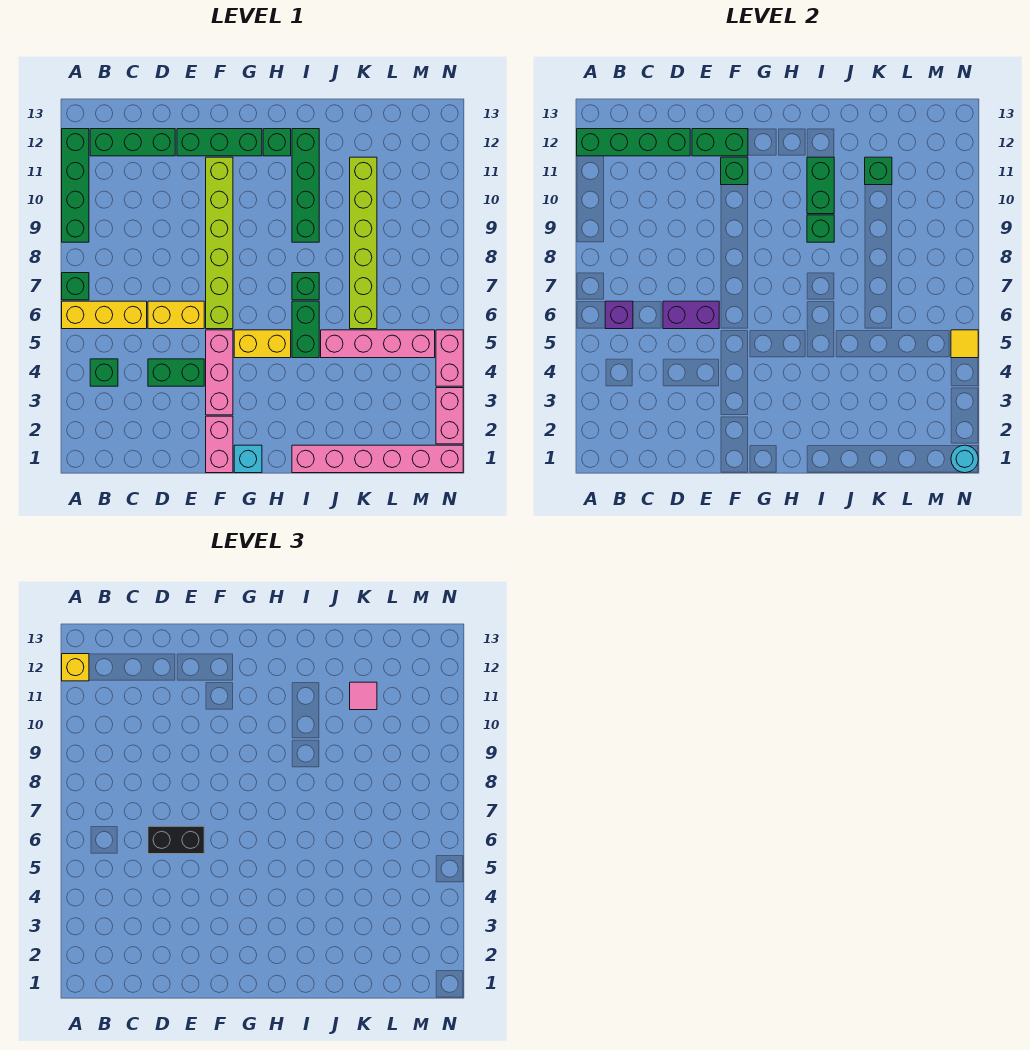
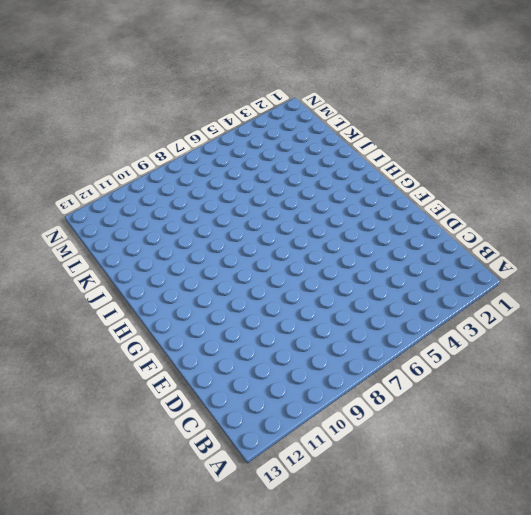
none -> yellow 1x3 brick [62,301,147,329]
none -> green 1x1 brick [62,273,89,300]
none -> green 1x4 brick [62,129,89,242]
none -> green 1x1 brick [90,359,118,386]

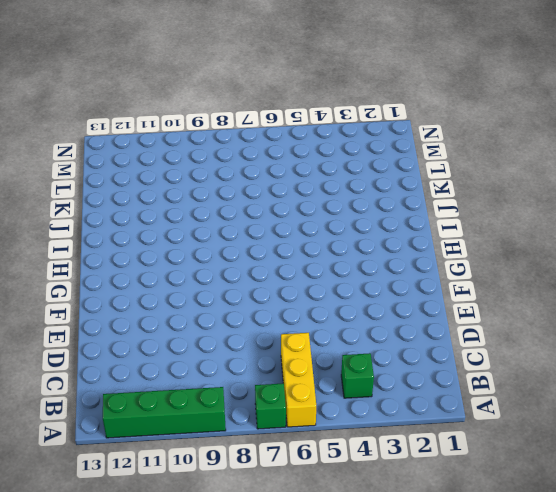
none -> green 1x3 brick [90,129,175,156]
none -> green 1x2 brick [148,359,204,386]
none -> yellow 1x2 brick [148,301,204,329]
none -> green 1x3 brick [177,129,262,156]

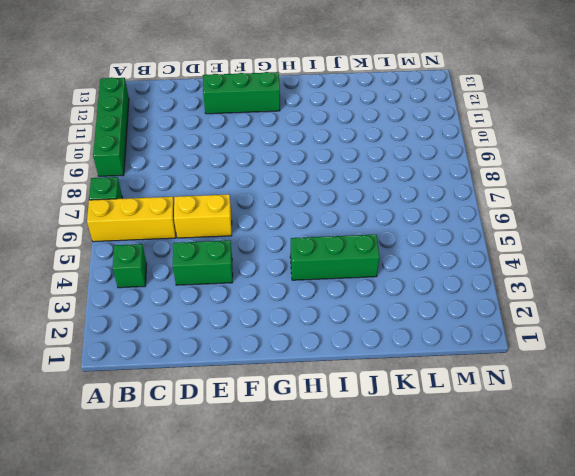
green 1x3 brick [290,235,380,280] -> green 1x3 brick moved to [90,129,175,156]
none -> pink 1x2 brick [206,416,233,473]
none -> pink 1x3 brick [206,330,233,415]
none -> lime 1x6 brick [206,157,233,329]
none -> cyan 1x1 brick [234,445,262,473]

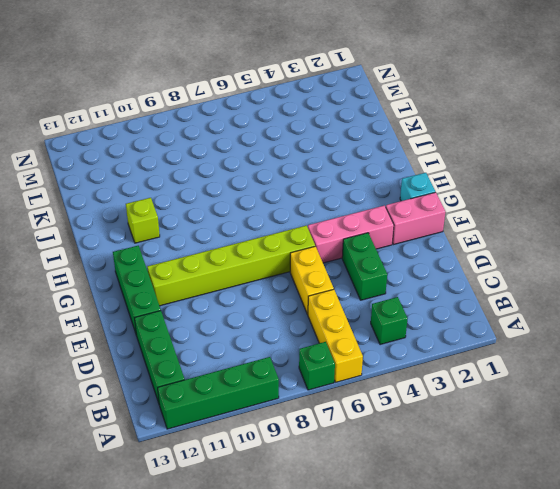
lime 1x1 brick [126,198,160,243] -> green 1x4 brick [292,129,319,242]
none -> yellow 1x2 brick [234,330,291,358]
none -> green 1x1 brick [263,129,291,156]
none -> pink 1x6 brick [292,445,463,473]
none -> green 1x2 brick [292,301,319,358]

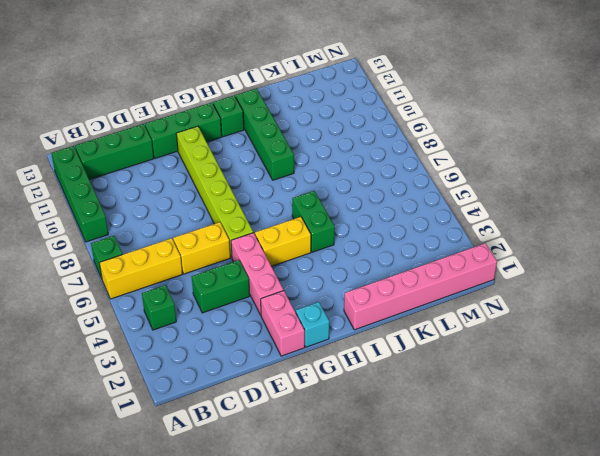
none -> green 1x1 brick [292,273,319,300]
none -> pink 1x4 brick [321,330,435,358]
none -> lime 1x6 brick [350,157,377,329]
none -> pink 1x2 brick [436,388,463,444]

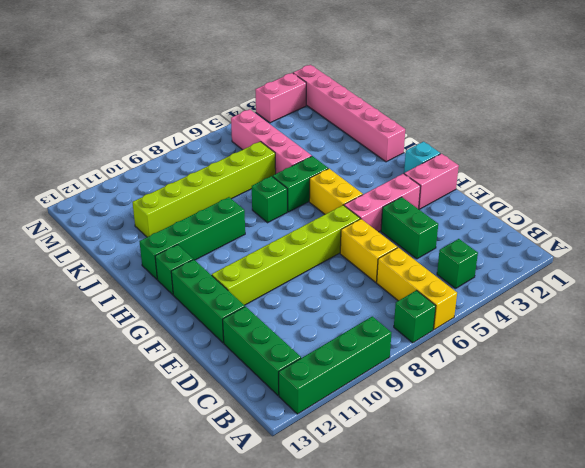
none -> pink 1x2 brick [436,330,463,386]
none -> green 1x4 brick [577,129,690,156]
none -> purple 1x1 brick [605,301,633,329]
none -> purple 1x2 brick [663,301,719,329]

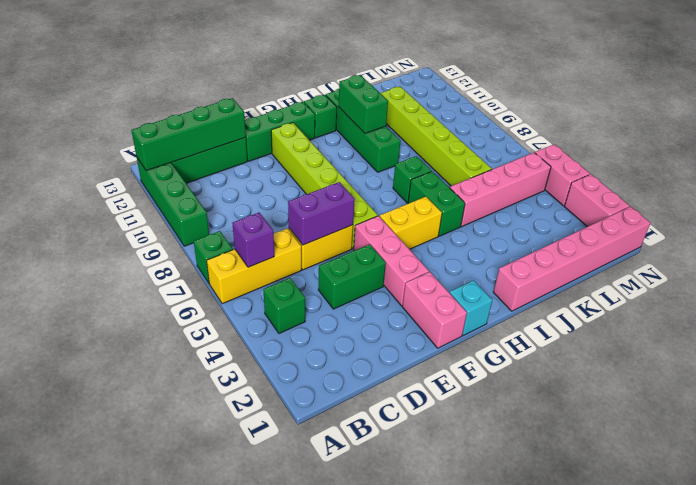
none -> green 1x2 brick [692,129,748,156]
none -> green 1x1 brick [721,157,748,185]
none -> green 1x1 brick [807,215,834,242]
none -> green 1x1 brick [865,157,892,185]

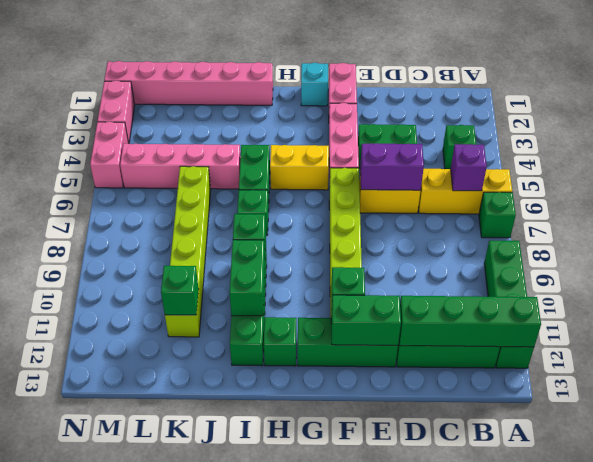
none -> cyan 1x1 round brick [951,445,978,473]
none -> yellow 1x1 tile [951,330,978,358]
none -> yellow 1x1 brick [62,654,89,681]
none -> black 1x2 brick [148,826,204,854]

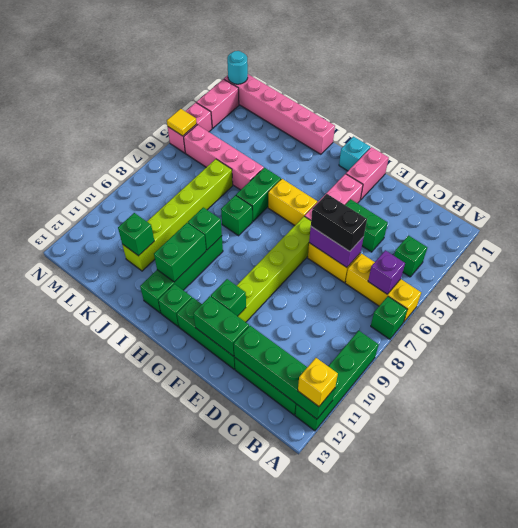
none -> pink 1x1 tile [350,682,377,710]

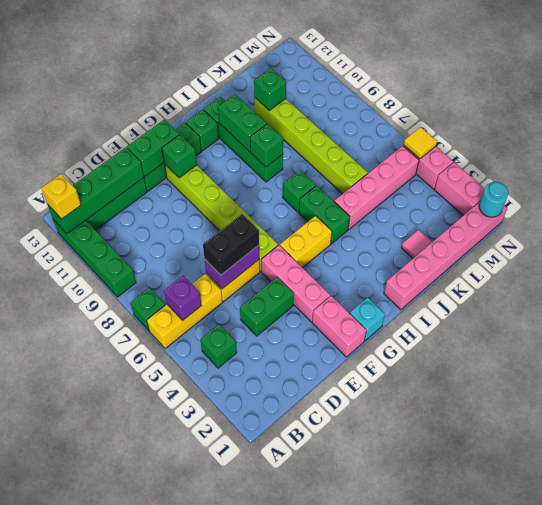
pink 1x1 tile [401,230,432,258] -> pink 1x1 tile moved to [350,682,377,710]

